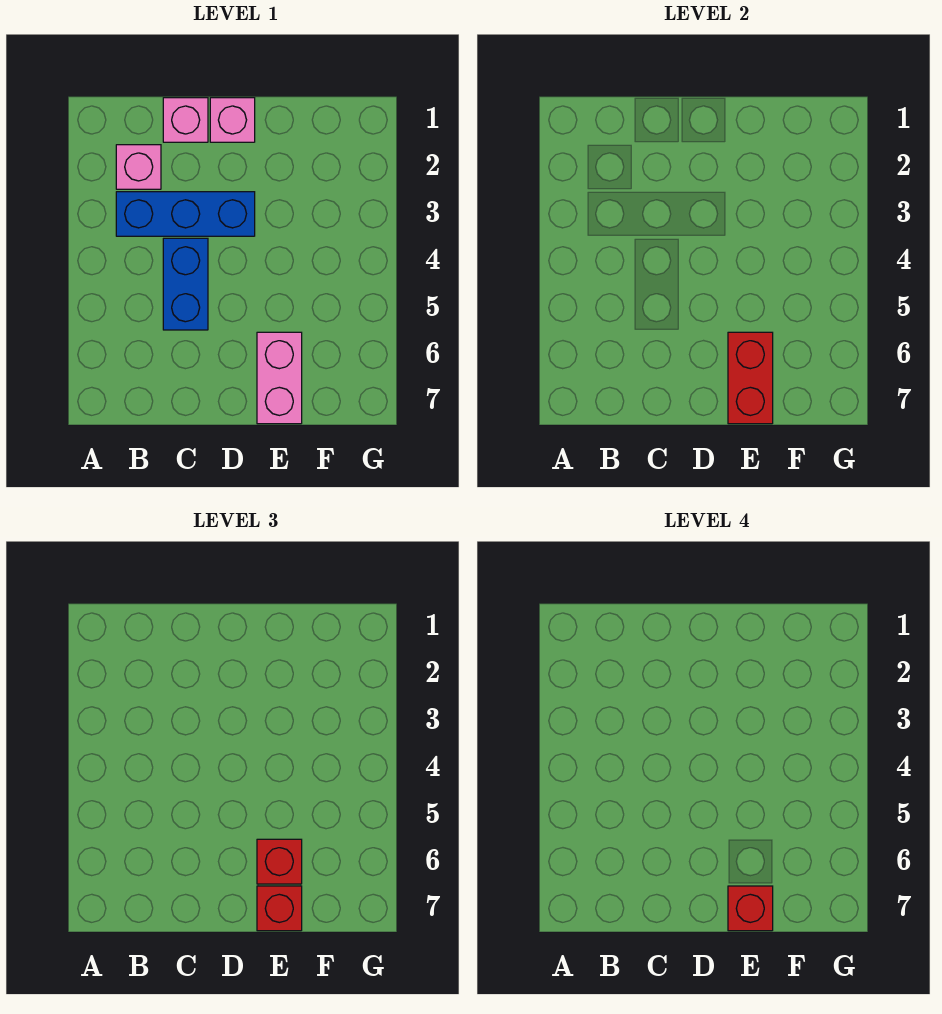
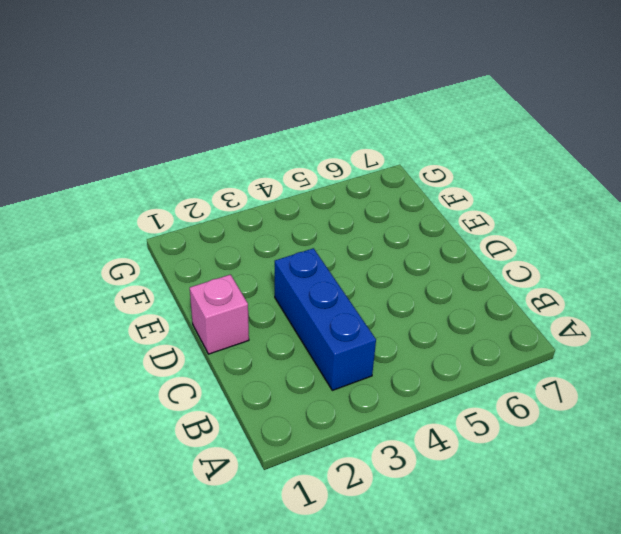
none -> pink 1x1 brick [116,145,161,189]
none -> pink 1x1 brick [163,98,208,142]

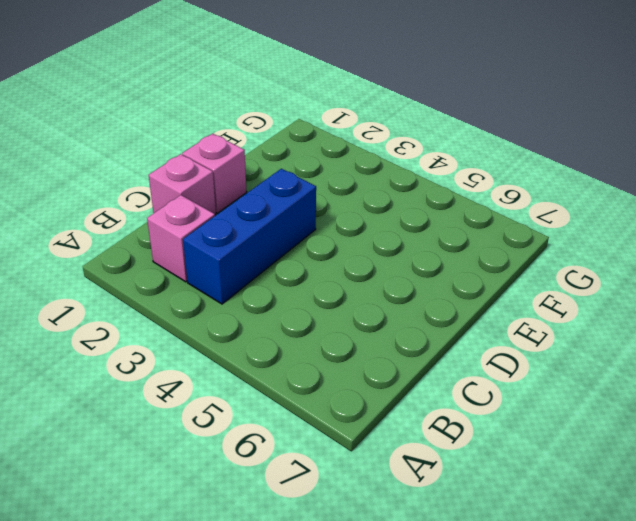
none -> blue 1x2 brick [163,238,208,330]
none -> pink 1x2 brick [257,332,302,424]

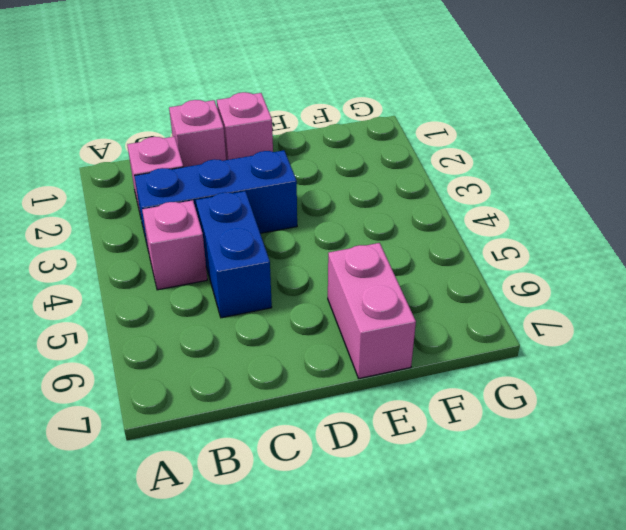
pink 1x1 brick [142,200,207,290] -> none
none -> red 1x2 brick [728,332,773,424]
none -> red 1x1 brick [257,839,302,884]

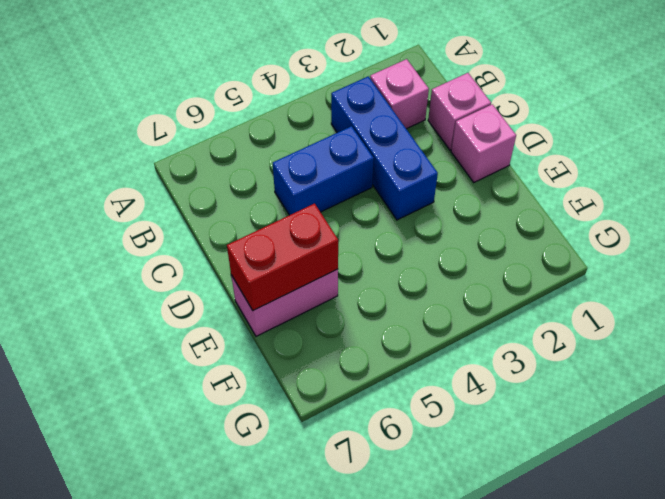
none -> red 1x1 brick [257,839,302,884]
none -> red 1x1 brick [257,886,302,931]

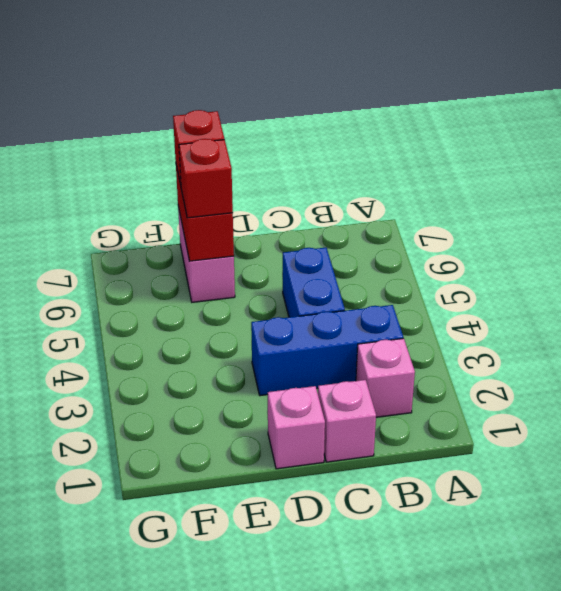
none -> red 1x1 brick [728,886,773,931]

